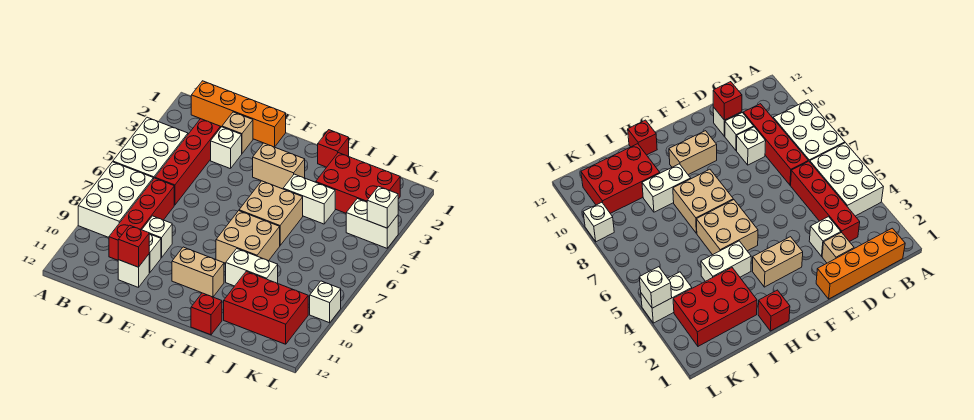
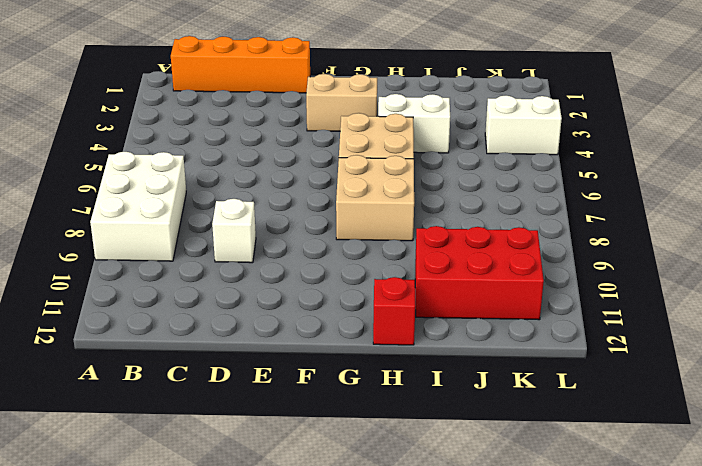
none -> white 2x3 brick [113,117,188,179]
none -> red 1x4 brick [155,119,220,205]
none -> red 1x4 brick [109,178,174,260]

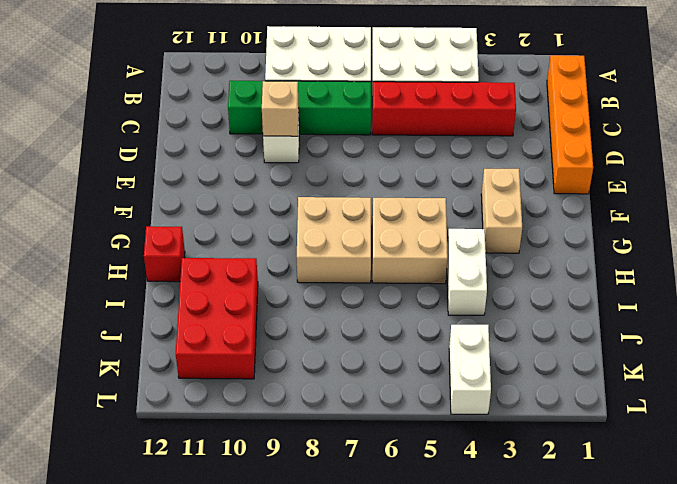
green 1x4 brick [228,81,371,135] -> red 1x4 brick [109,178,174,260]
tan 1x1 brick [262,81,299,136] -> tan 1x1 brick moved to [222,112,253,153]
none -> white 1x1 brick [211,127,242,169]
none -> white 1x1 brick [149,234,161,273]
none -> white 1x1 brick [118,254,149,287]

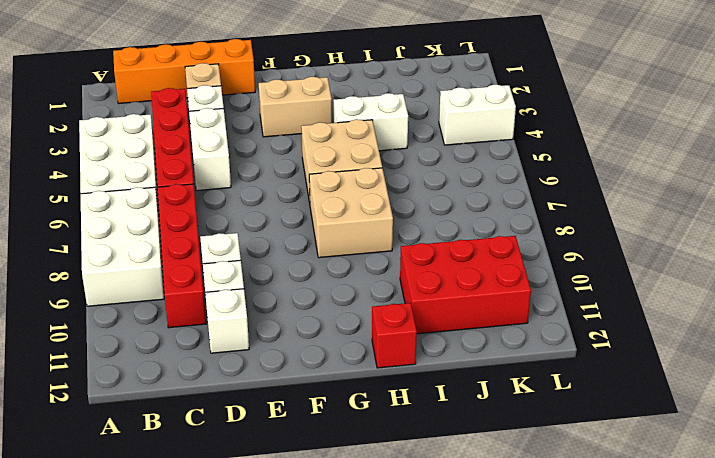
white 1x2 brick [189,108,231,191] -> white 1x2 brick turned to [226,249,278,286]
none -> tan 1x2 brick [172,247,224,297]
none -> red 1x1 brick [318,130,349,167]
none -> red 2x3 brick [316,153,400,213]

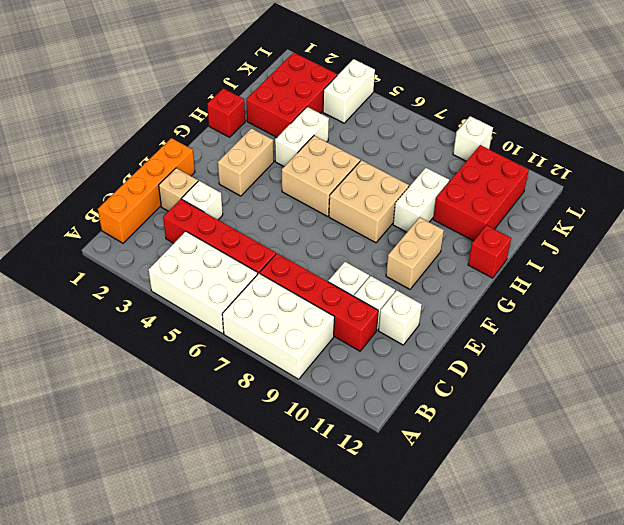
none -> red 1x1 brick [118,225,149,267]
none -> white 1x1 brick [367,186,398,228]

